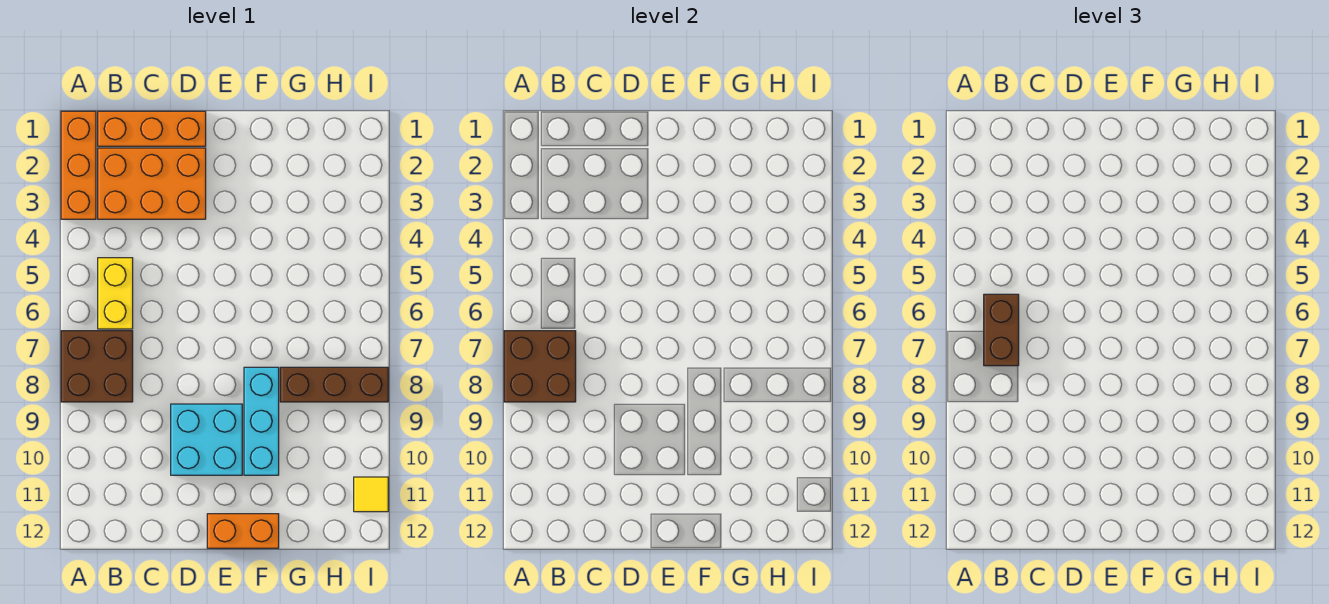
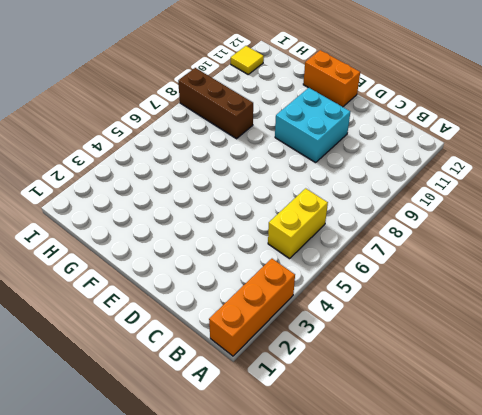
none -> brown 2x2 brick [61,331,133,402]
none -> orange 1x3 brick [98,111,206,146]
none -> orange 2x3 brick [98,148,206,219]

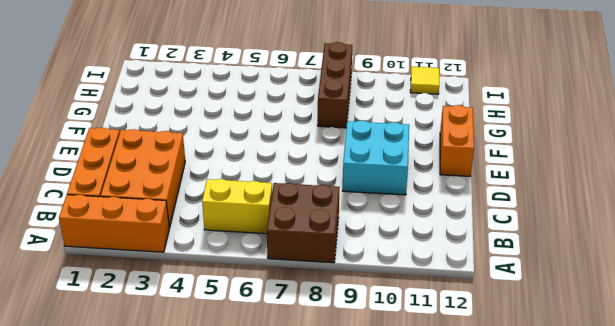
none -> cyan 1x3 brick [244,367,279,475]
none -> brown 2x2 brick [504,331,576,402]
none -> brown 1x2 brick [984,294,1019,366]

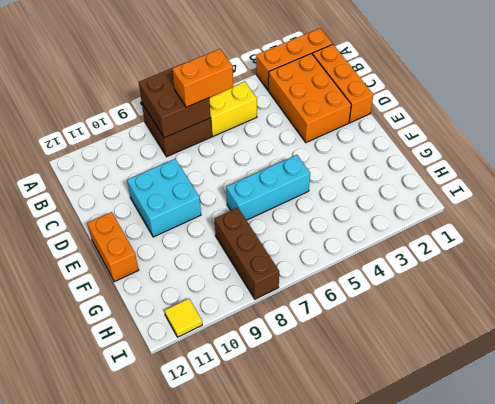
orange 1x2 brick [172,49,233,107] -> brown 1x2 brick [984,294,1019,366]
cyan 1x3 brick [226,155,310,220] -> cyan 1x3 brick moved to [244,367,279,475]

